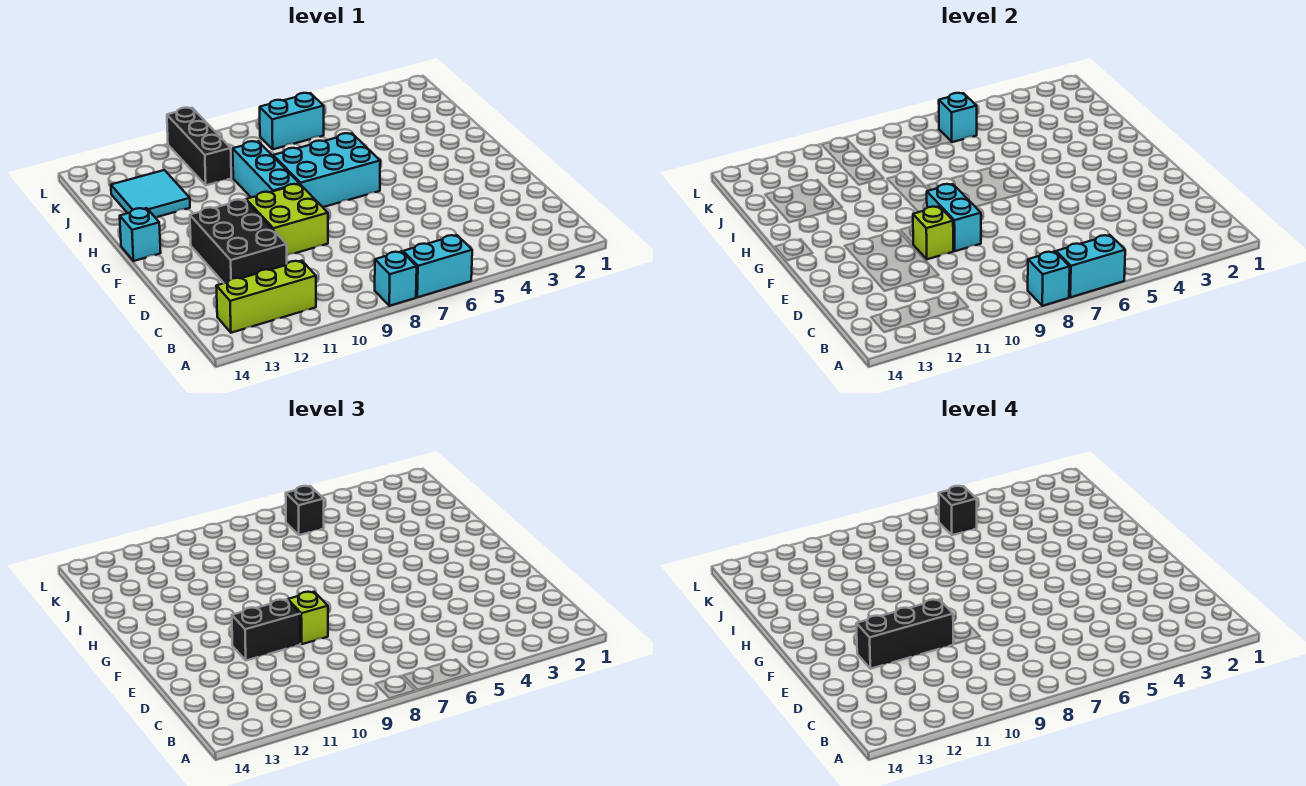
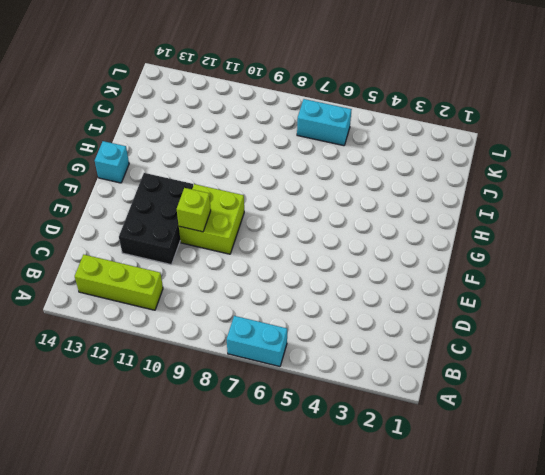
none -> cyan 1x1 brick [375,251,417,306]
none -> cyan 2x3 brick [273,133,380,207]
none -> cyan 1x3 brick [233,141,299,197]

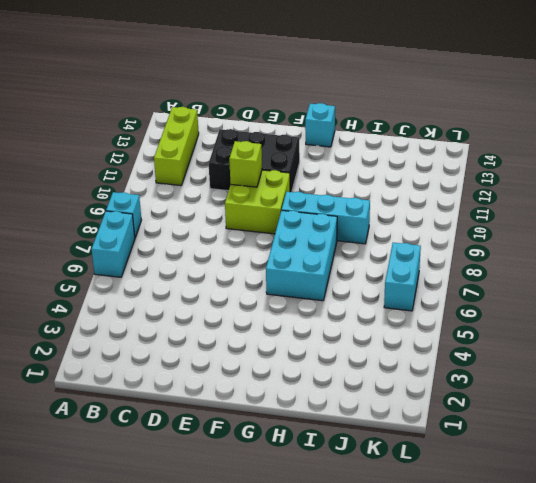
none -> cyan 2x2 tile [111,170,190,217]
none -> black 1x3 brick [167,108,231,185]
none -> cyan 1x2 brick [1056,235,1125,297]

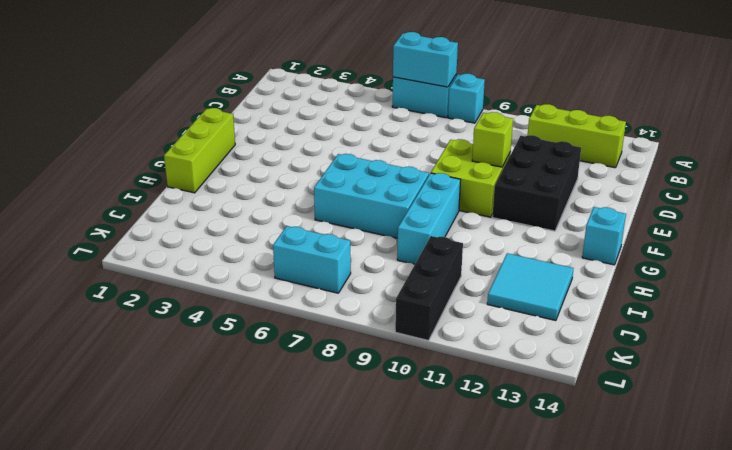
lime 1x3 brick [164,108,235,193] -> none
none -> cyan 1x1 brick [1028,251,1070,306]
none -> cyan 1x2 brick [927,184,981,251]
none -> cyan 1x1 brick [939,93,977,142]

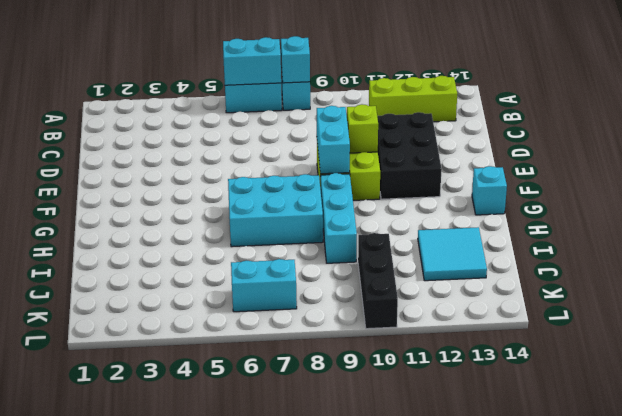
none -> cyan 1x1 brick [939,93,977,142]
none -> lime 1x1 brick [288,592,328,644]
none -> black 1x2 brick [232,599,300,660]

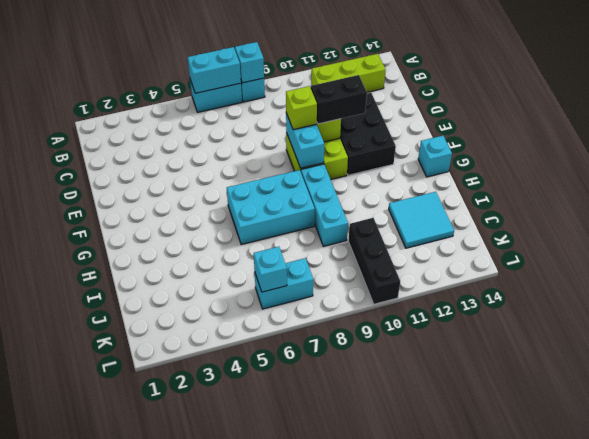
none -> black 1x1 brick [286,486,324,535]
none -> black 1x3 brick [856,599,953,669]
none -> black 1x1 brick [939,486,977,535]

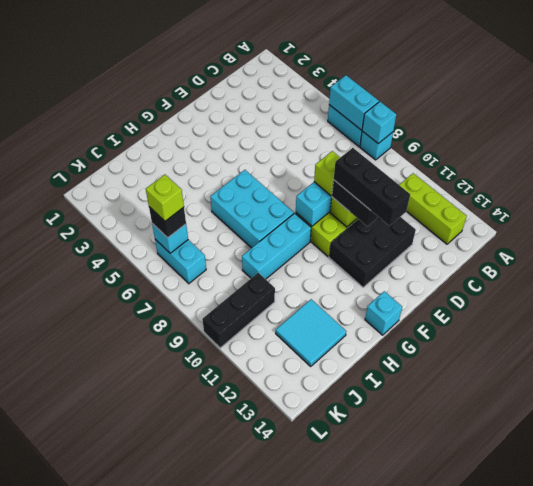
lime 1x1 brick [146,175,184,221] -> black 1x1 brick [939,486,977,535]

